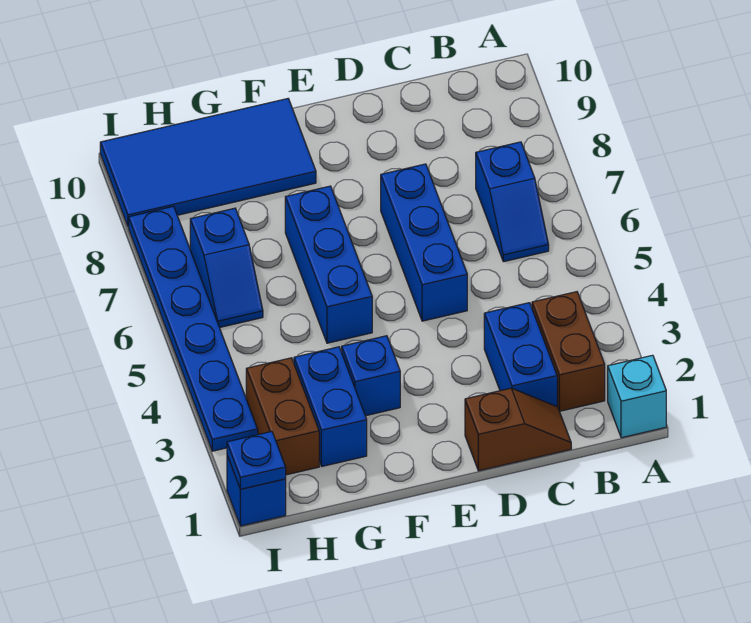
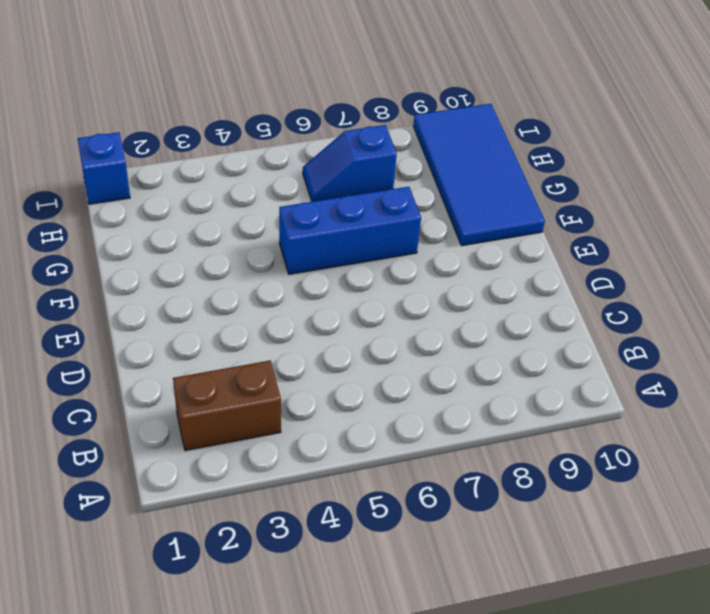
none -> cyan 1x1 brick [608,355,666,438]
none -> blue 1x2 slope [476,142,549,262]
none -> brown 1x2 slope [465,388,571,471]

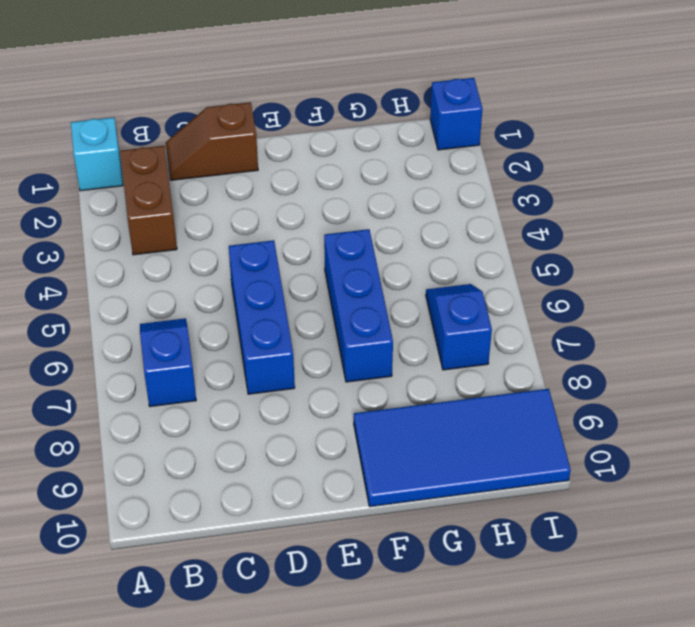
none -> blue 1x2 brick [484,303,557,406]
none -> blue 1x1 brick [342,336,400,416]
none -> blue 1x2 brick [294,347,367,466]

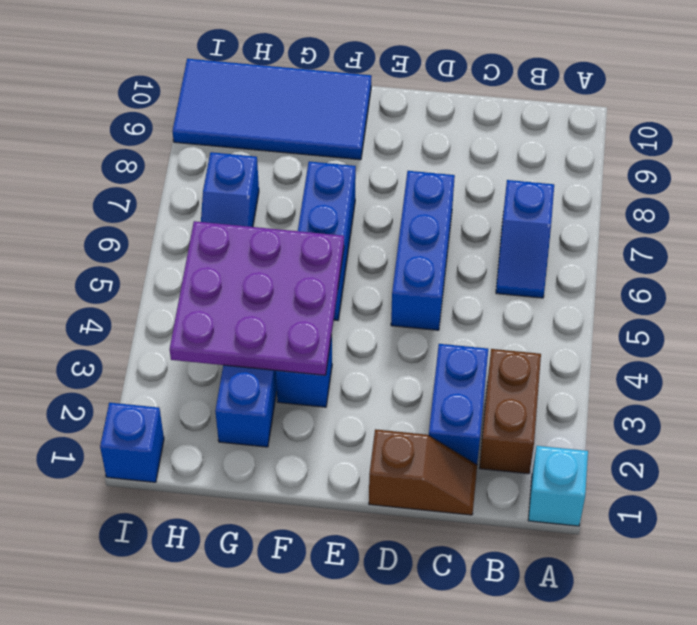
purple 3x3 plate [170,221,344,375] -> none
none -> brown 1x2 brick [246,358,319,475]
none -> blue 1x6 plate [129,206,258,451]
none -> blue 1x1 plate [227,432,286,489]

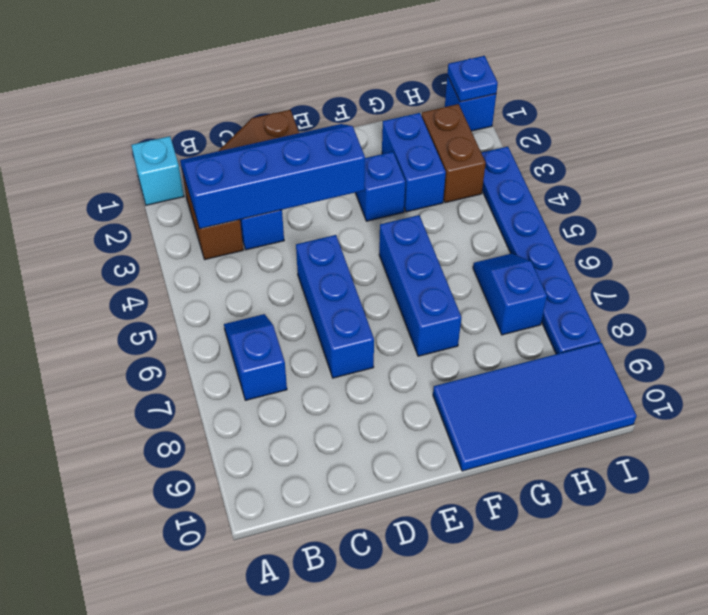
blue 2x4 slope [180,124,365,229] -> none

